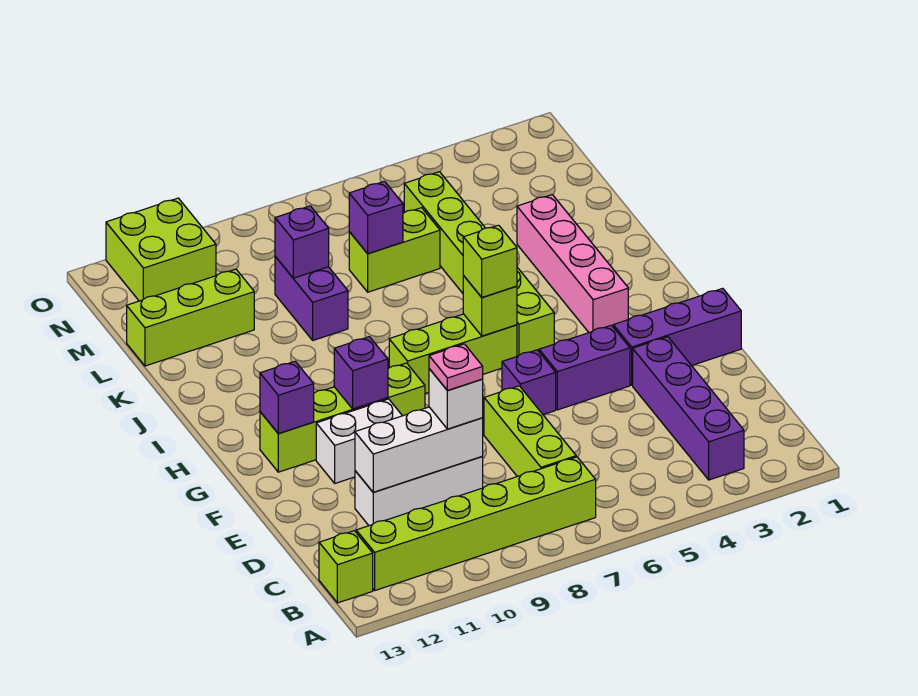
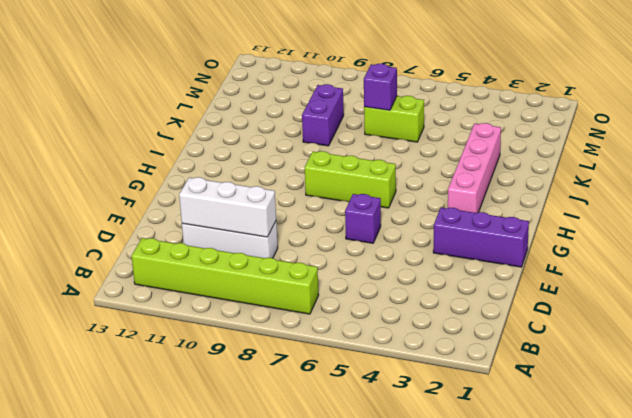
none -> purple 1x4 brick [633,337,744,480]
none -> lime 1x1 brick [319,531,373,603]
none -> lime 1x3 brick [484,386,576,477]

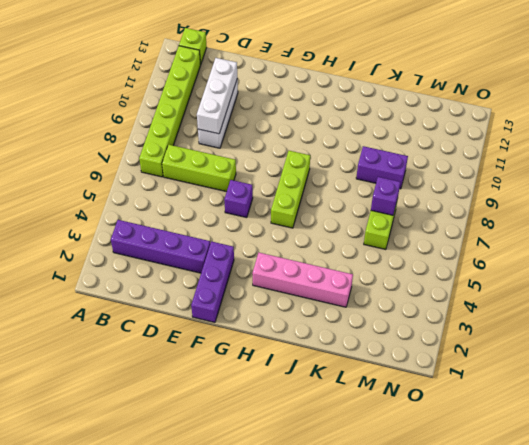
none -> purple 1x2 brick [539,325,630,410]
none -> white 1x2 brick [316,399,402,483]
none -> lime 1x4 brick [260,363,425,472]

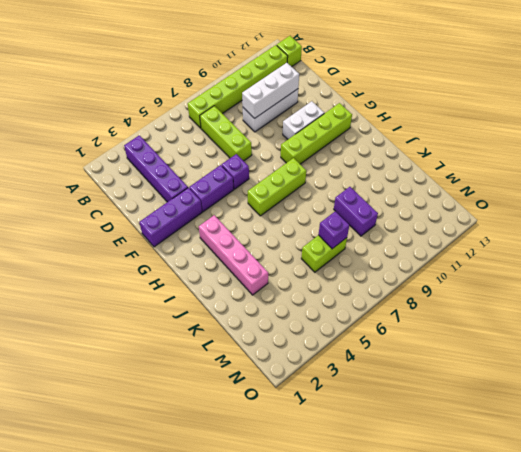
none -> lime 1x6 brick [404,172,554,356]
none -> lime 1x3 brick [127,269,254,366]
none -> lime 2x2 brick [106,198,216,301]

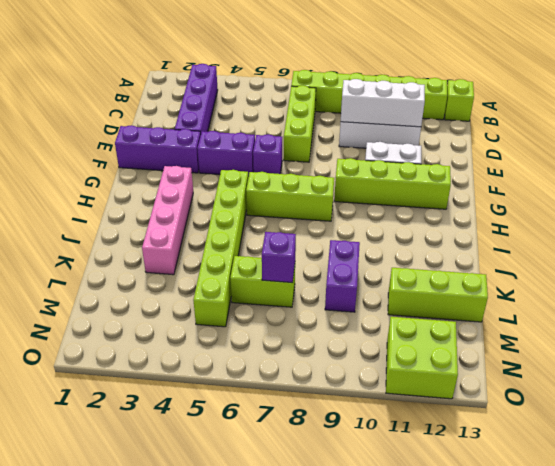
none -> purple 1x1 brick [334,337,388,409]
none -> purple 1x1 brick [260,361,314,433]
none -> lime 1x1 brick [463,276,517,336]

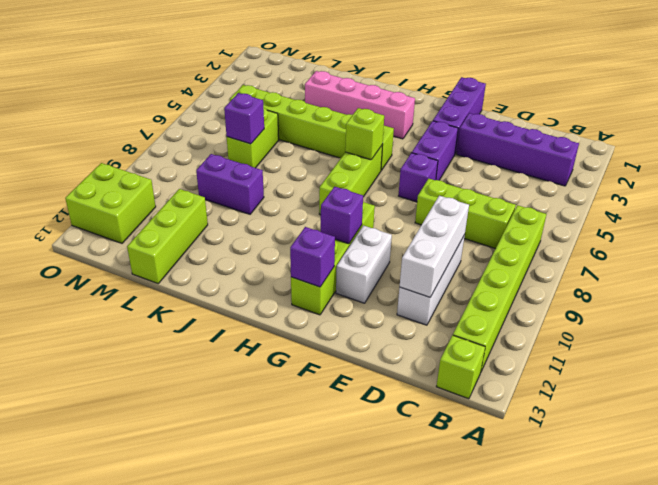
none -> purple 1x1 brick [275,206,329,278]
none -> white 1x1 brick [429,369,483,429]
none -> lime 1x1 brick [463,225,517,297]

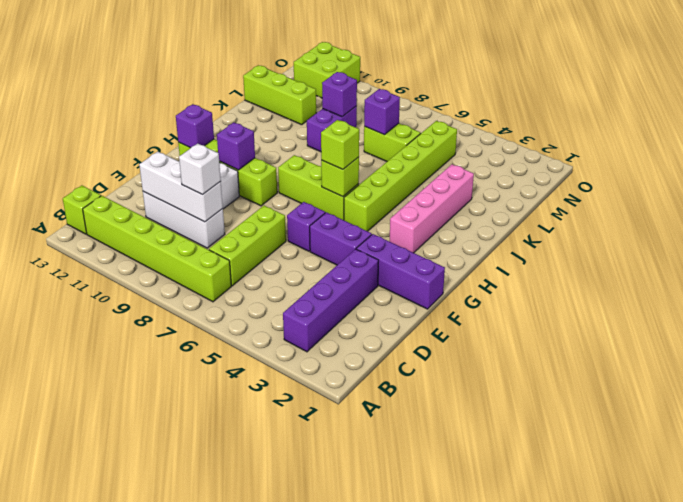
none -> pink 1x1 plate [429,344,483,390]

